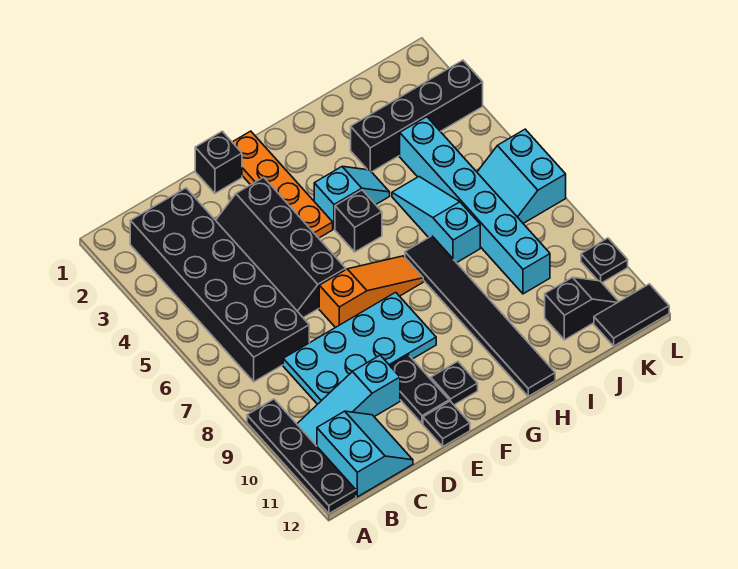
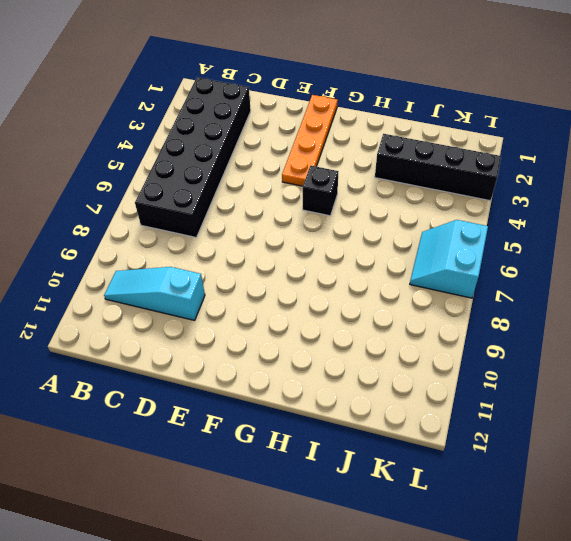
none -> black 1x4 plate [247,399,356,513]
none -> cyan 2x2 slope [317,411,413,497]
none -> cyan 2x4 plate [283,292,436,404]

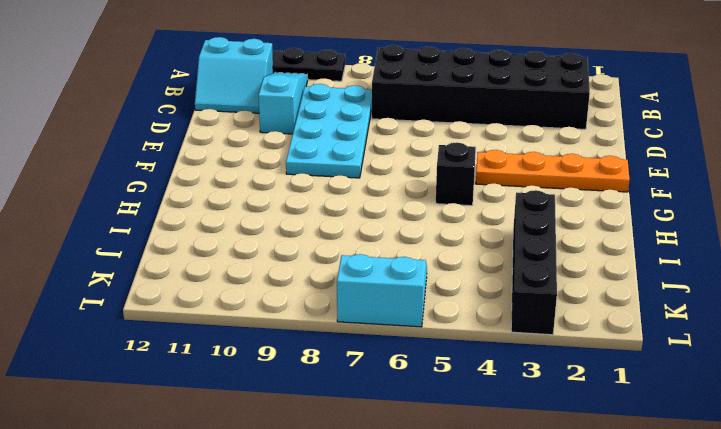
none -> black 2x4 slope [216,177,346,318]
none -> black 1x1 brick [195,131,242,193]
none -> orange 1x3 slope [319,256,423,328]

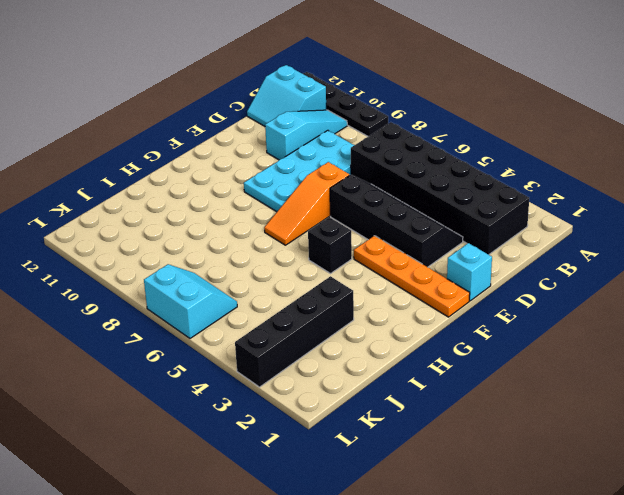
cyan 1x1 brick [447,243,492,301] -> black 1x1 brick [195,131,242,193]
none -> black 1x2 plate [391,355,449,424]
none -> black 1x1 plate [423,401,470,446]
none -> black 1x1 plate [431,361,478,405]

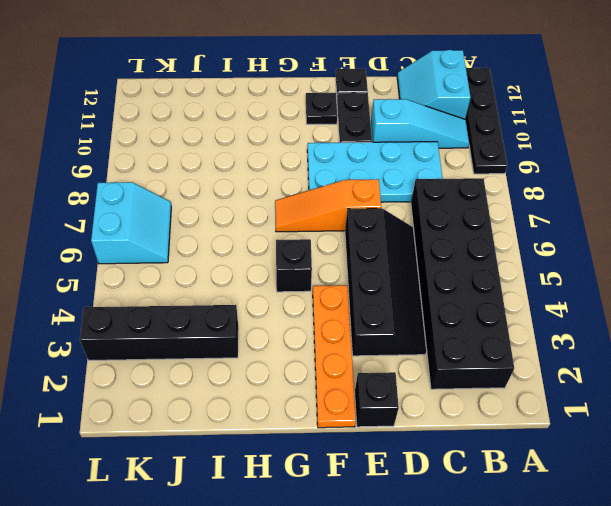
none -> cyan 1x2 slope [314,166,390,229]
none -> black 1x6 tile [405,236,555,396]
none -> cyan 1x3 slope [392,177,480,263]

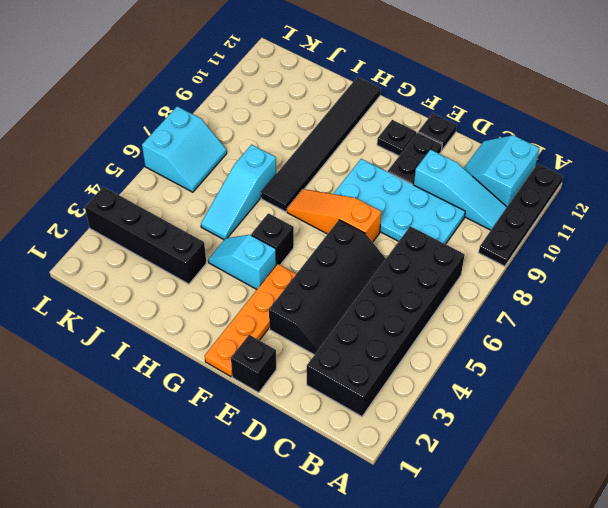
none -> cyan 1x6 brick [400,117,550,294]
none -> black 1x2 slope [545,277,619,340]
none -> black 1x2 tile [594,284,669,346]

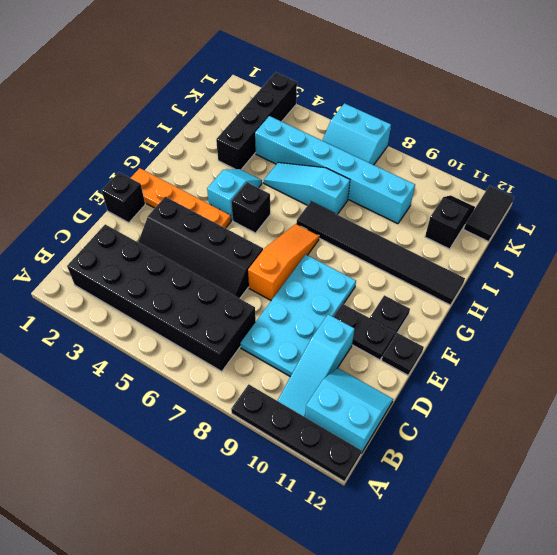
none -> black 1x1 plate [581,238,628,283]

